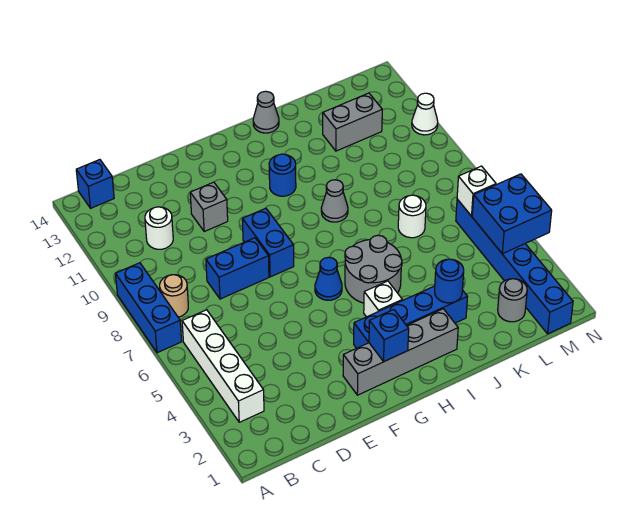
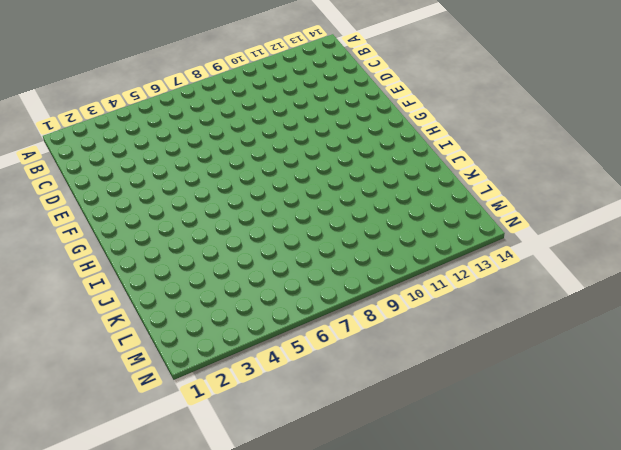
none -> blue 1x3 brick [116,263,182,353]
none -> white 1x4 brick [182,310,264,422]
none -> tan 1x1 round brick [160,275,188,317]

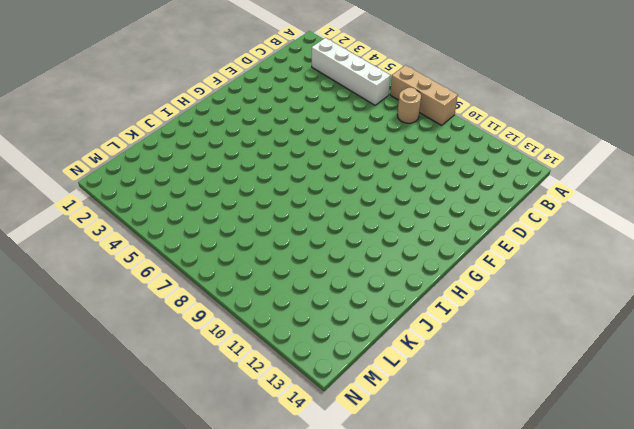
tan 1x3 brick [390,65,458,125] -> blue 1x3 brick [116,263,182,353]
none -> blue 1x1 brick [76,160,114,208]
none -> white 1x1 round brick [145,207,173,249]
none -> blue 1x2 brick [206,238,269,299]

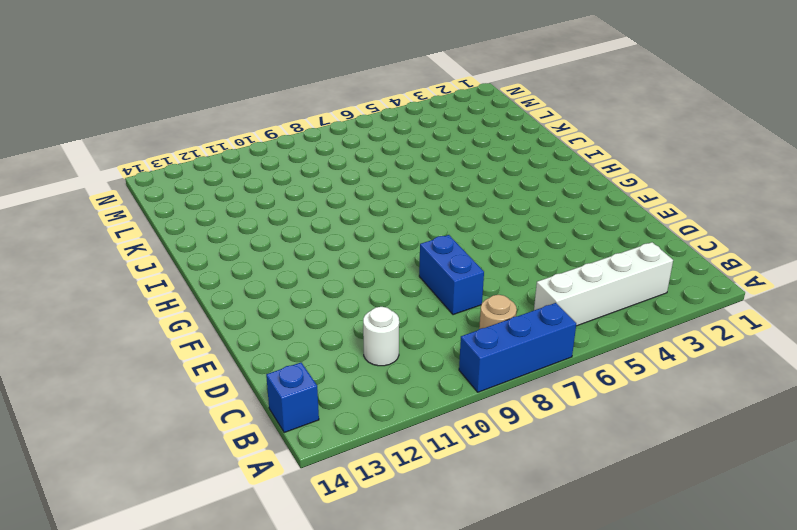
none -> grey 1x1 brick [190,182,228,231]
none -> grey 1x4 brick [343,309,458,395]
none -> blue 1x2 brick [242,208,294,277]

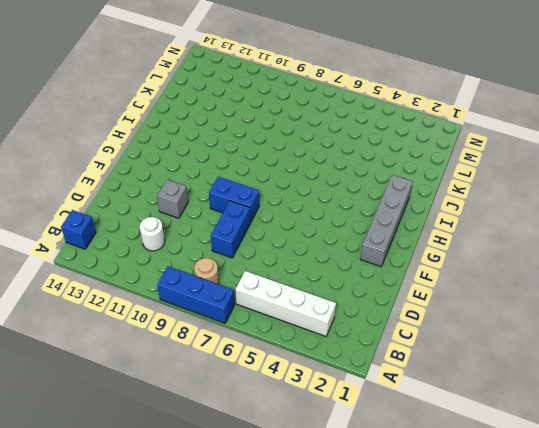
none -> blue 1x4 brick [354,286,467,348]
none -> blue 1x1 cone [315,257,342,300]
none -> white 1x1 brick [364,281,402,317]

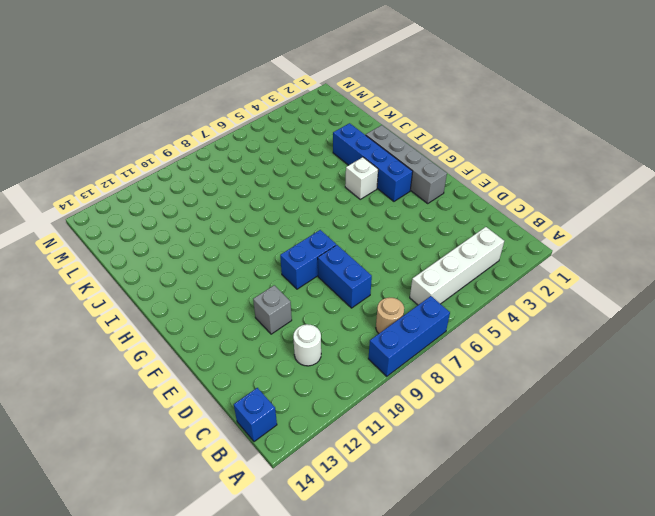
none -> blue 1x1 cone [315,257,342,300]
none -> grey 2x2 round brick [345,235,402,303]
none -> blue 1x1 round brick [269,154,296,196]

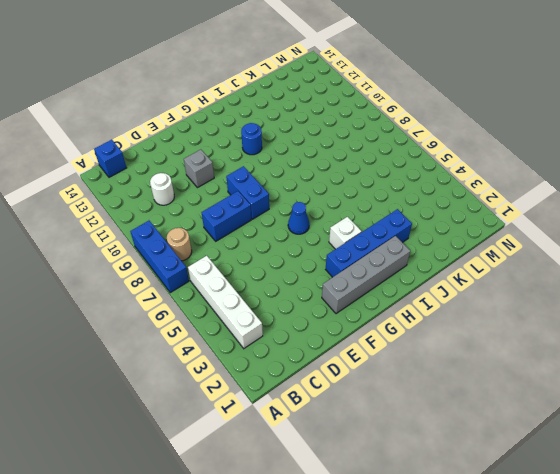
none -> grey 2x2 round brick [345,235,402,303]
none -> grey 1x1 cone [321,180,348,222]
none -> grey 1x1 cone [253,91,279,133]

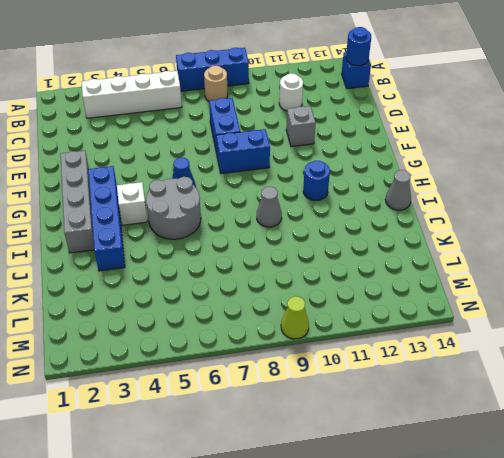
blue 1x1 round brick [346,27,371,66] -> blue 1x1 round brick moved to [435,259,464,303]
lime 1x1 cone [281,296,309,339] -> none
none -> white 1x1 round brick [398,195,426,238]
none -> grey 1x2 brick [323,93,382,151]
none -> grey 1x1 round brick [498,279,527,322]

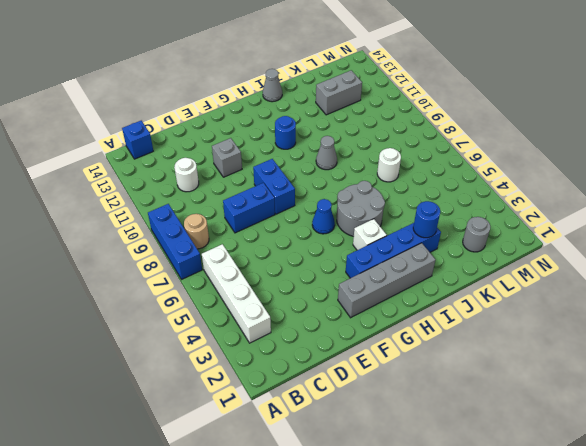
none -> blue 1x6 brick [456,199,573,334]
none -> white 1x1 cone [412,93,438,135]
none -> blue 1x1 brick [369,310,409,361]

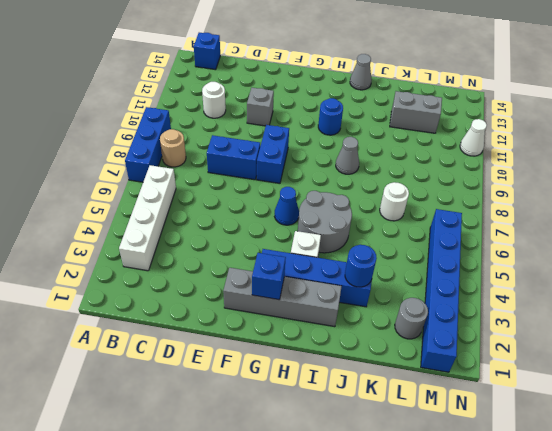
none -> blue 2x2 brick [472,174,552,254]
none -> white 1x1 brick [457,166,496,216]

